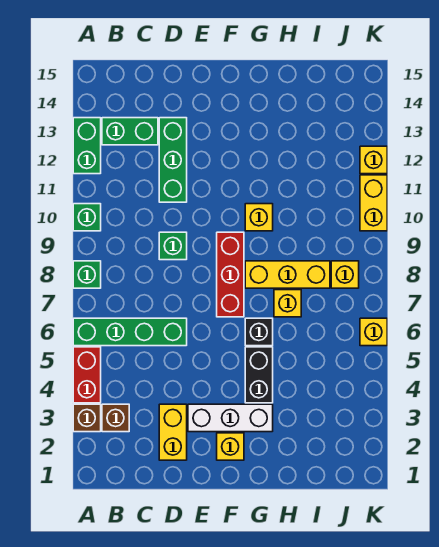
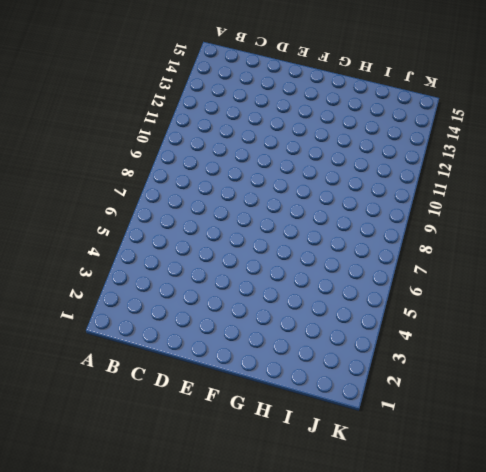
none -> brown 1x1 brick [73,404,101,432]
none -> red 1x2 brick [73,347,101,403]
none -> green 1x4 brick [73,318,187,346]

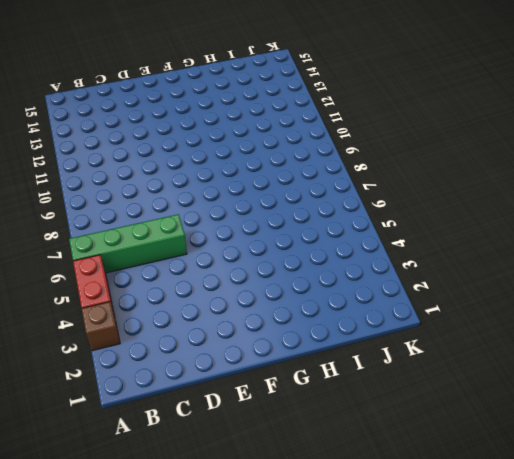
none -> green 1x1 brick [73,261,101,288]
none -> green 1x1 brick [73,204,101,231]
none -> green 1x2 brick [73,118,101,174]

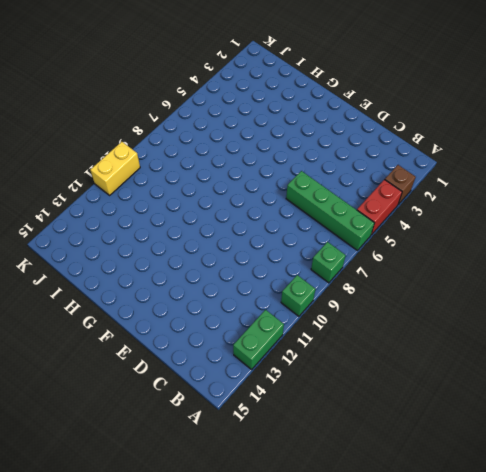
none -> brown 1x1 brick [102,404,129,432]
none -> green 1x2 brick [102,118,158,145]
none -> yellow 1x2 brick [159,404,187,460]

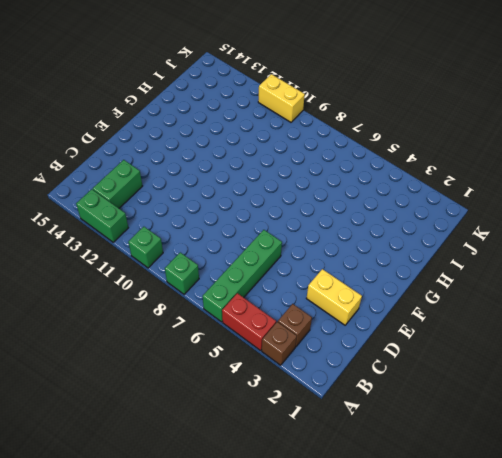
none -> green 1x1 brick [159,232,187,260]
none -> green 1x3 brick [159,118,187,202]
none -> white 1x3 brick [188,404,273,432]

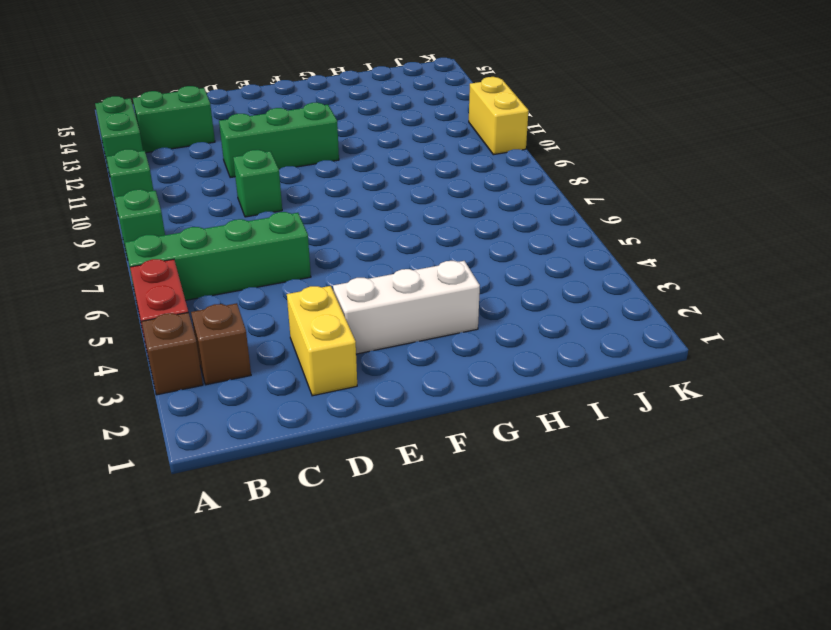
green 1x3 brick [219,103,339,178] -> green 1x3 brick turned to [159,118,187,202]
none -> yellow 1x1 brick [217,433,244,460]
none -> red 1x3 brick [217,232,244,317]
none -> black 1x2 brick [245,347,273,403]

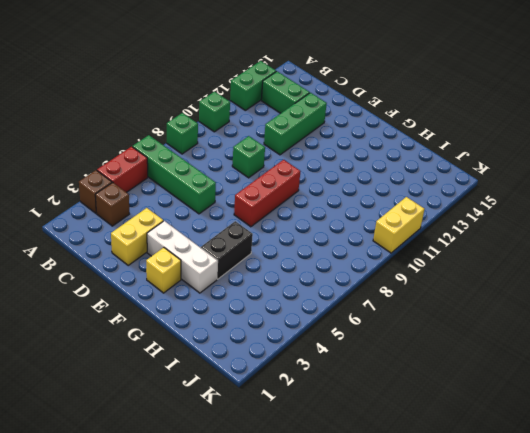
none -> black 1x1 brick [245,318,273,346]
none -> yellow 1x3 brick [245,261,330,288]
none -> yellow 1x1 brick [245,204,273,231]

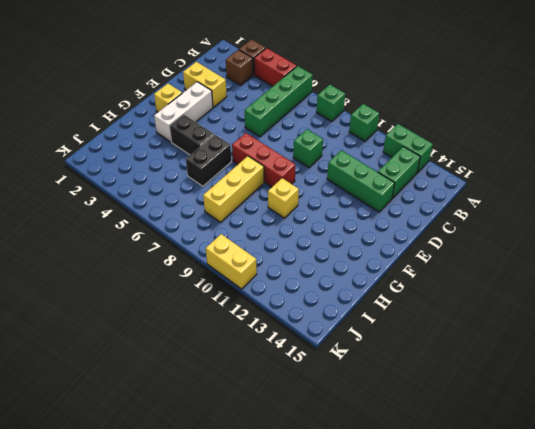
black 1x2 brick [186,135,231,186] -> black 1x1 brick [245,318,273,346]
none -> yellow 1x1 brick [274,290,301,317]
none -> yellow 1x1 brick [331,261,359,288]
none -> yellow 1x1 brick [360,318,387,346]

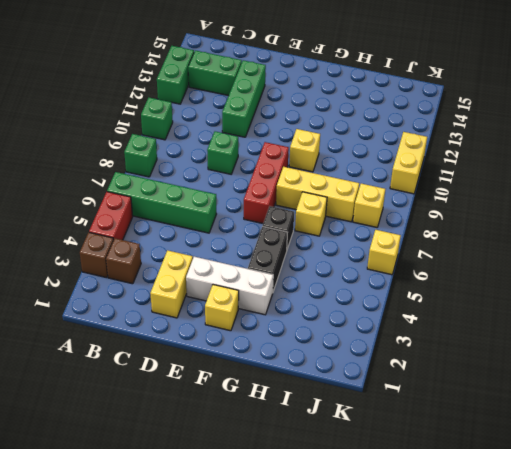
none -> yellow 1x1 brick [360,146,387,174]

